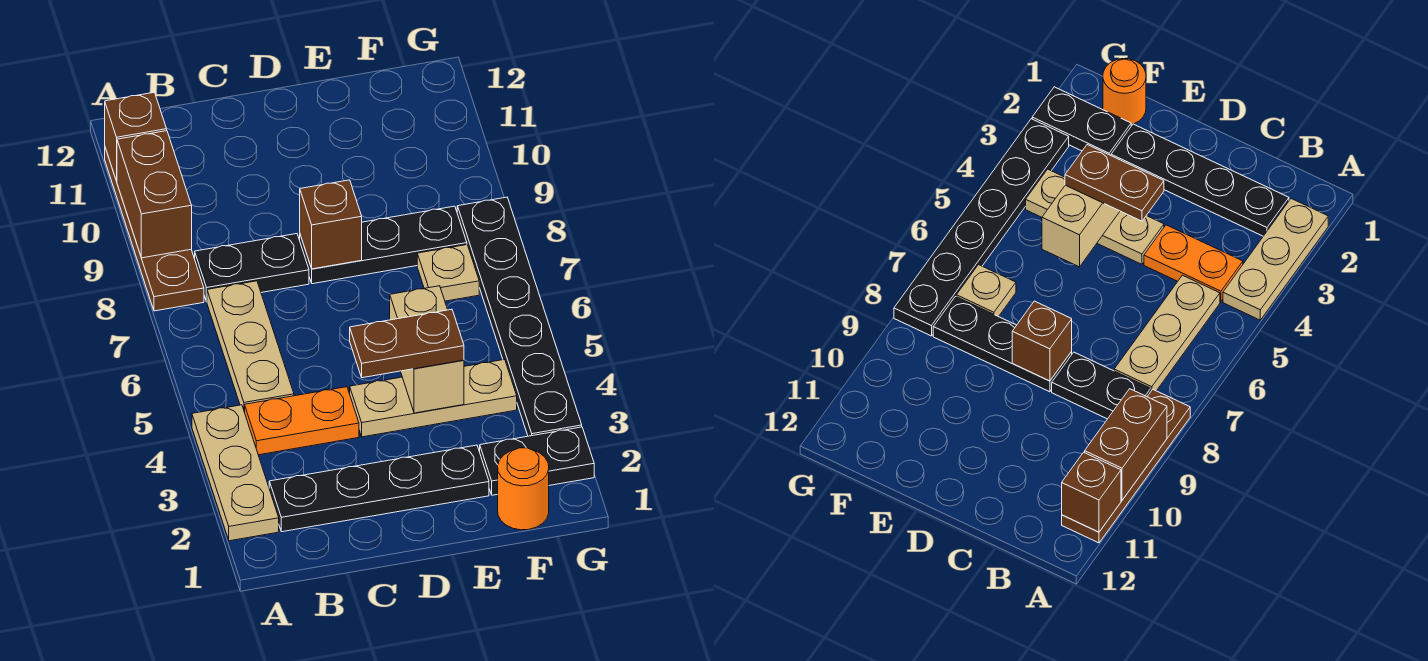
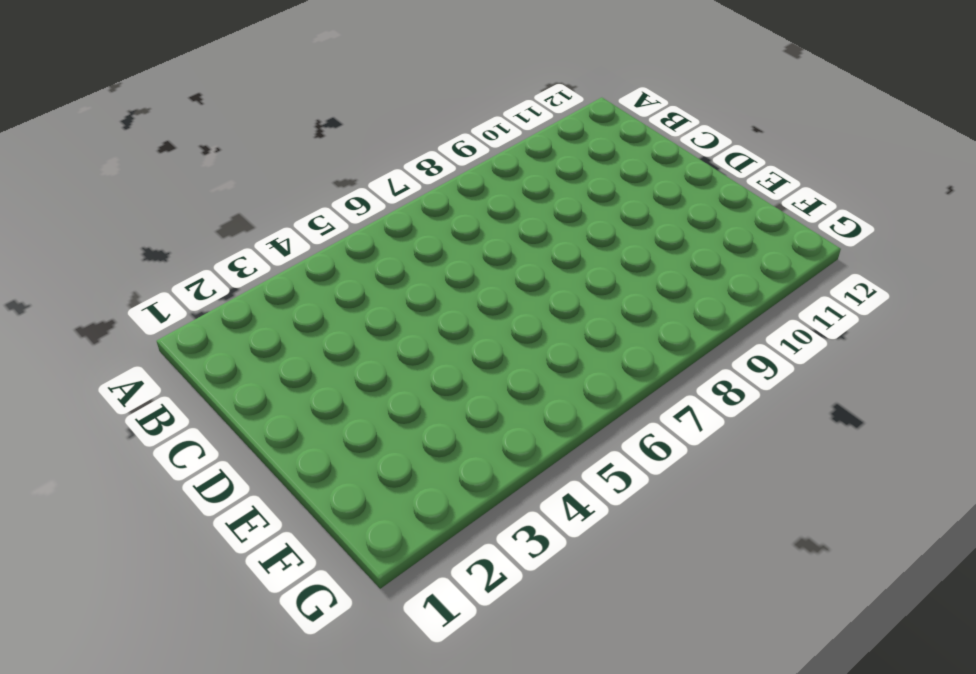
none -> tan 1x3 plate [192,405,279,541]
none -> brown 1x4 plate [105,148,204,311]
none -> black 1x4 plate [269,445,489,532]

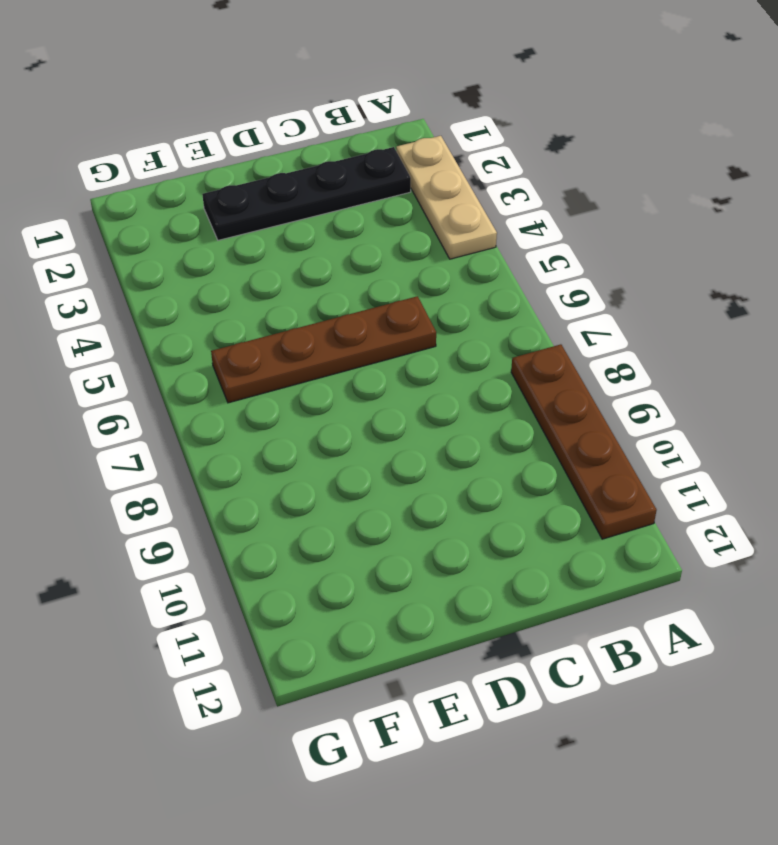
brown 1x4 plate [211,296,436,403] -> none
none -> orange 1x2 plate [245,387,359,455]
none -> tan 1x3 plate [207,281,294,412]
none -> black 1x2 plate [195,234,309,302]

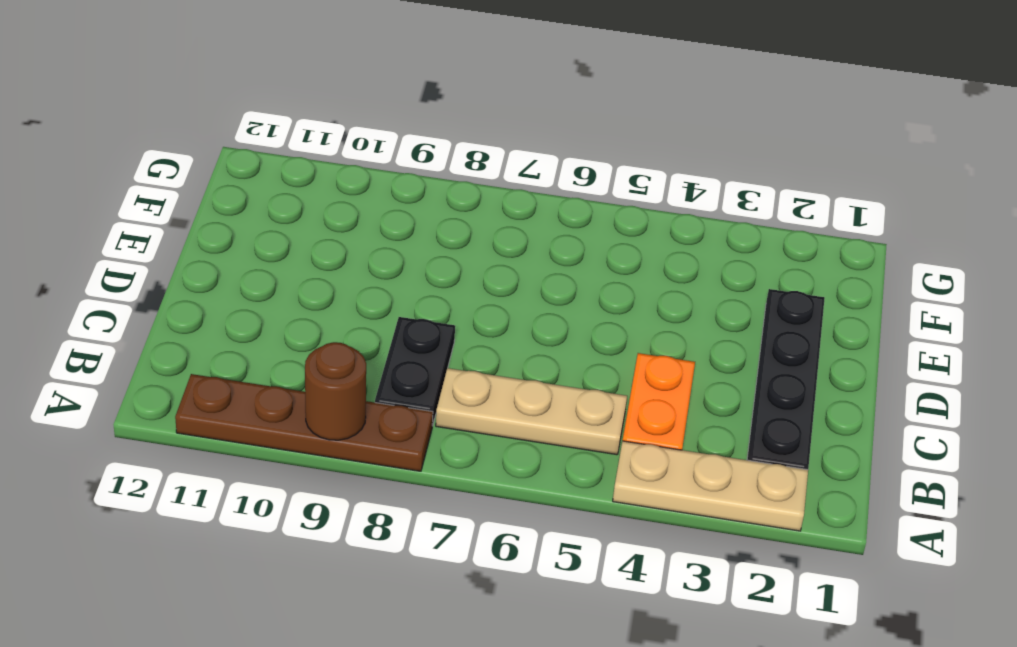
brown 1x1 round brick [305,342,366,440] -> brown 1x2 brick [117,131,192,258]
none -> tan 1x3 plate [350,359,517,437]
none -> black 1x3 plate [300,206,467,284]
none -> orange 1x1 round brick [498,448,549,530]

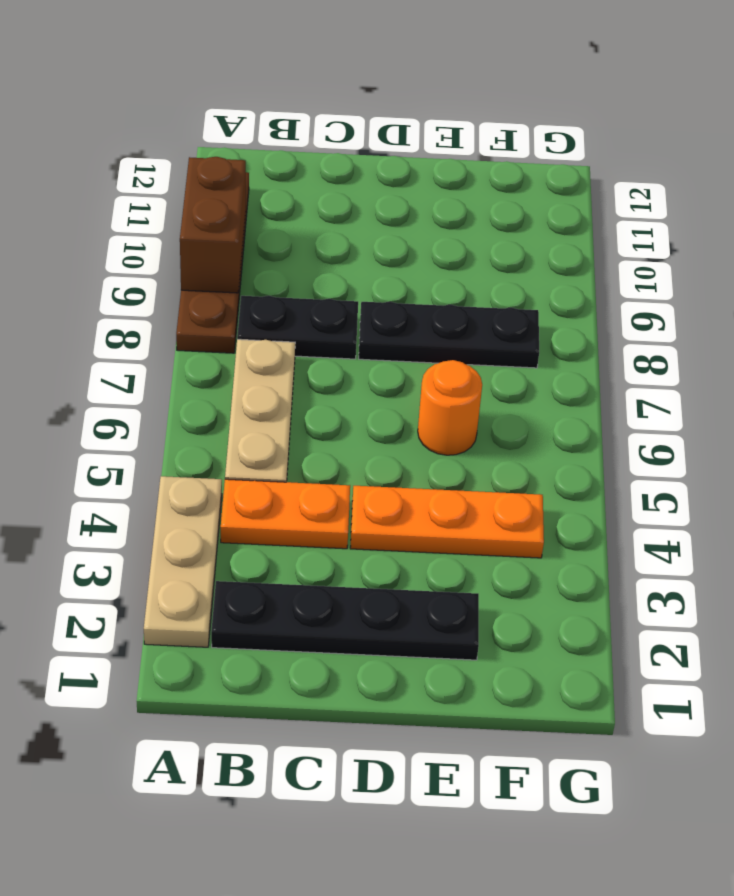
orange 1x3 plate [350,486,544,558] -> tan 1x3 plate [350,359,517,437]
orange 1x1 round brick [418,360,482,455] -> orange 1x1 round brick moved to [498,448,549,530]
none -> black 1x2 plate [480,427,594,495]
none -> tan 1x1 plate [417,245,479,301]
none -> black 1x6 plate [457,197,582,436]

